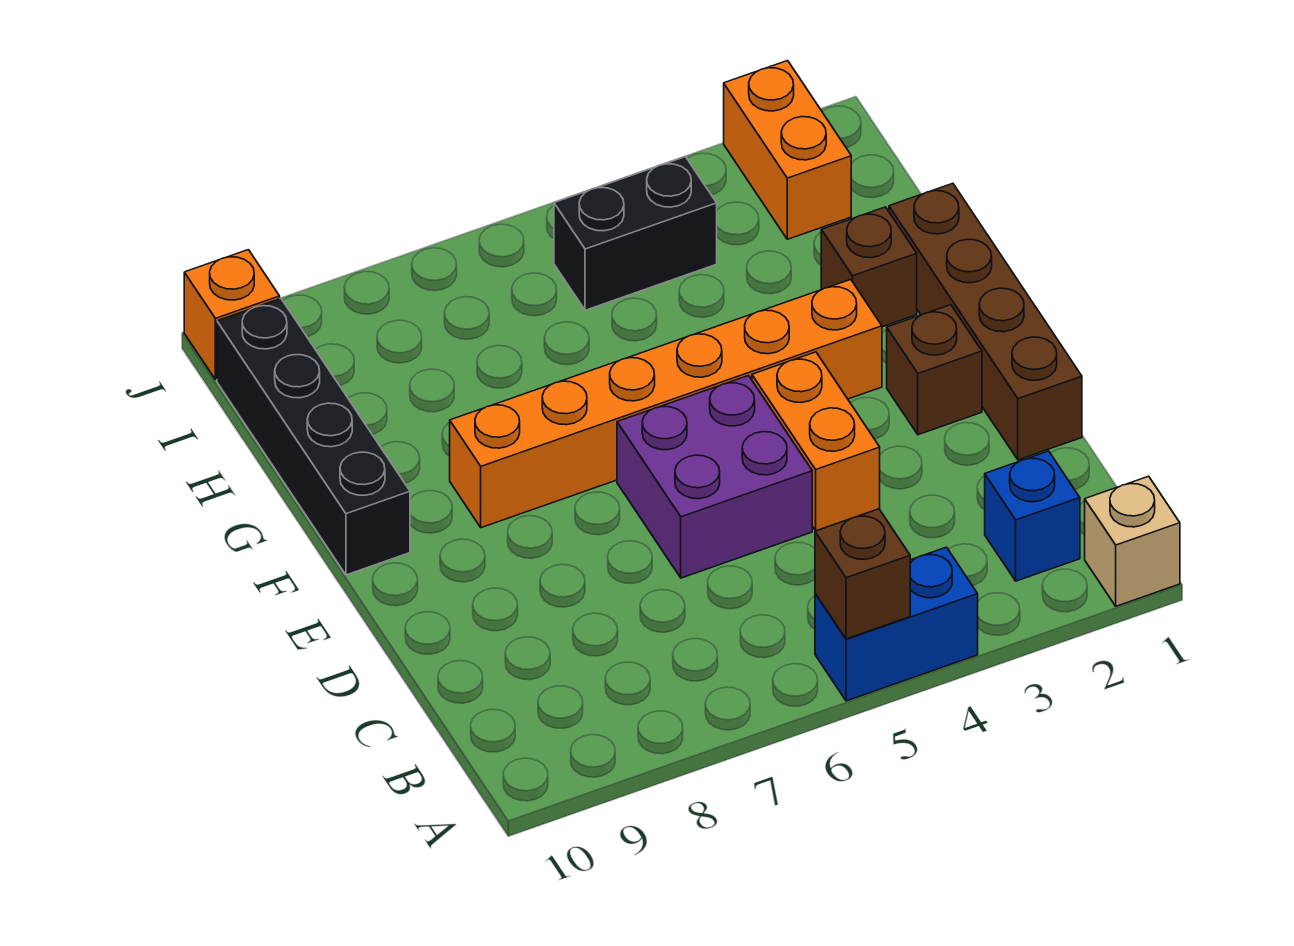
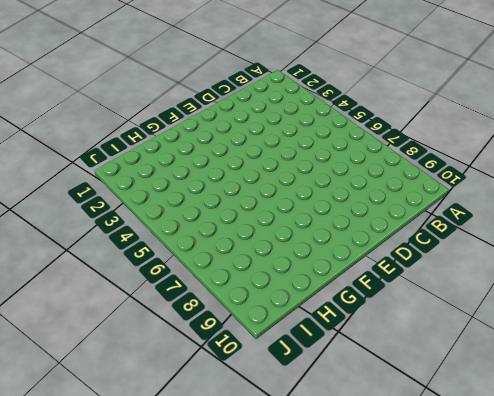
none -> tan 1x1 brick [1085,476,1180,606]
none -> blue 1x2 brick [815,547,978,701]
none -> blue 1x1 brick [985,451,1080,581]

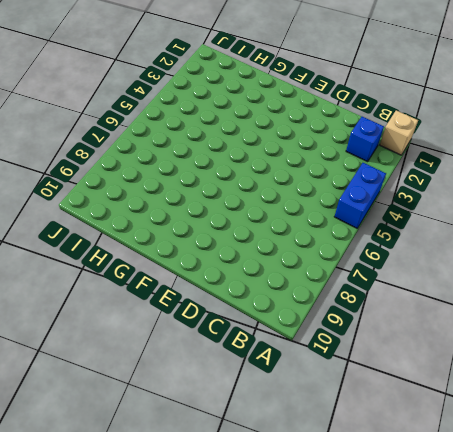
none -> brown 1x4 brick [889,183,1082,460]
none -> orange 1x2 brick [752,352,880,531]
none -> purple 2x2 brick [617,376,812,578]

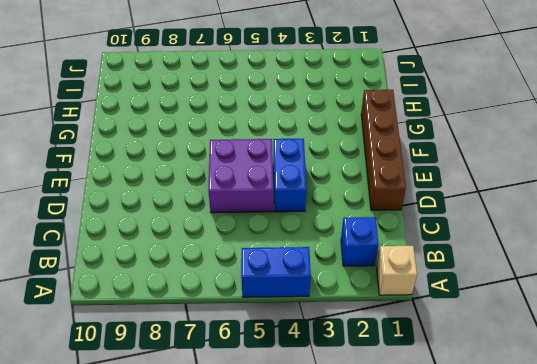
blue 1x2 brick [274,139,306,212] -> orange 1x2 brick [752,352,880,531]
none -> brown 1x1 brick [887,305,982,435]
none -> orange 1x6 brick [450,280,882,528]
none -> black 1x4 brick [217,298,410,575]

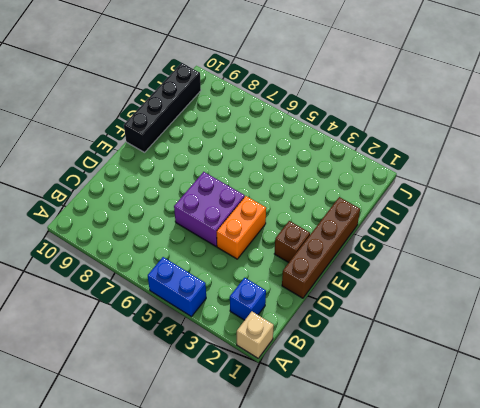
none -> orange 1x6 brick [450,280,882,528]
none -> brown 1x1 brick [821,207,917,327]
none -> orange 1x2 brick [724,61,851,239]

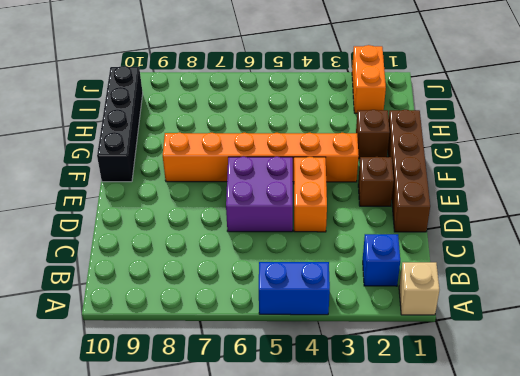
none -> black 1x2 brick [554,157,717,310]
none -> orange 1x1 brick [184,250,280,380]
none -> brown 1x1 brick [815,509,910,639]

